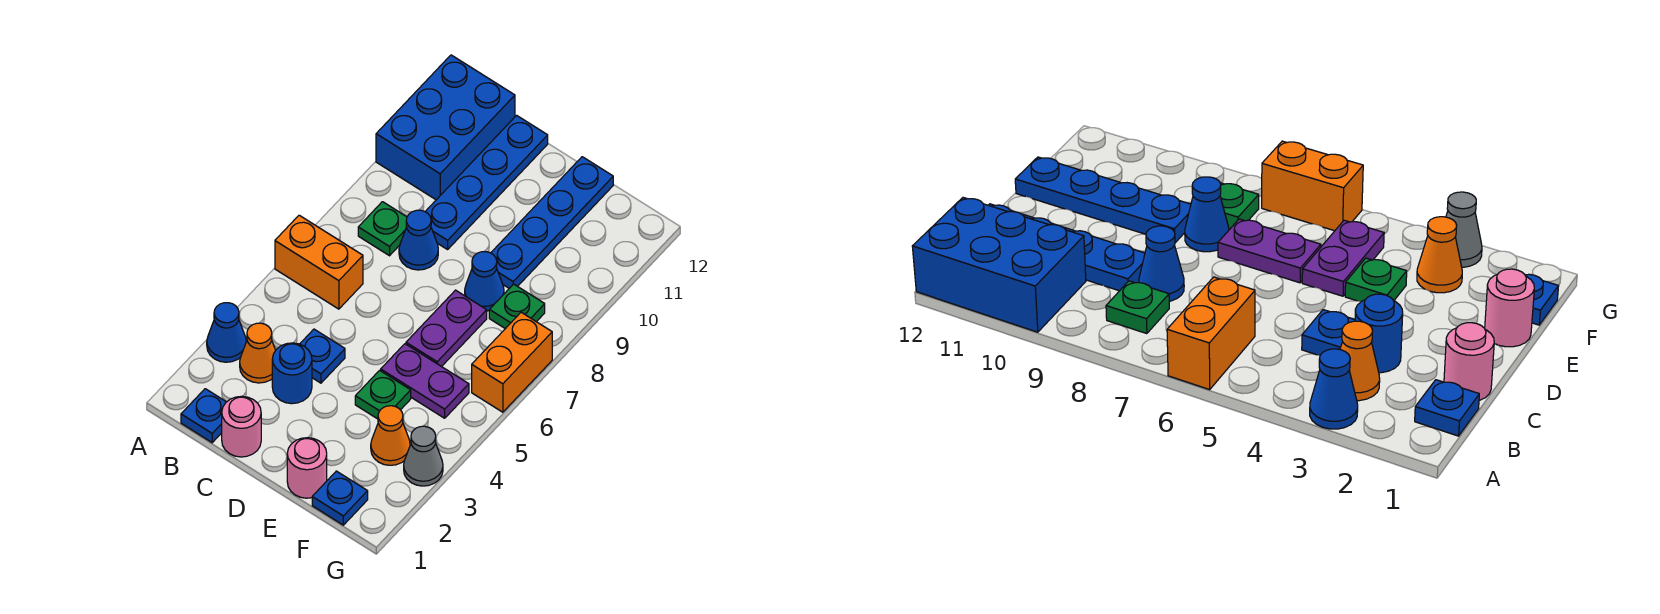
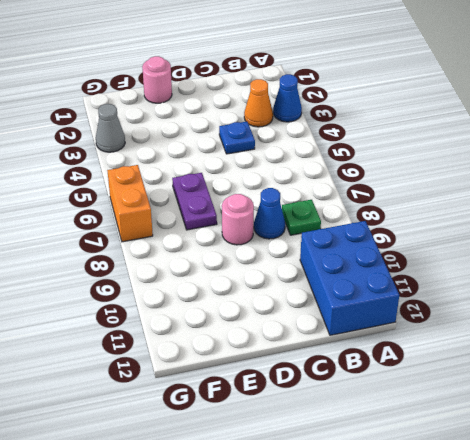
pink 1x1 round brick [222,194,254,245] -> pink 1x1 round brick moved to [222,396,261,457]
none -> orange 1x2 brick [275,215,363,309]
none -> blue 1x1 plate [181,389,226,443]
none -> blue 1x1 round brick [272,343,312,404]

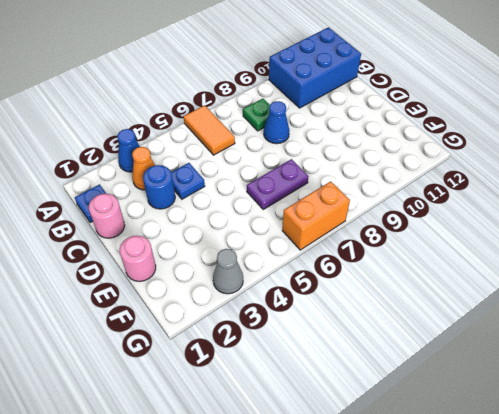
orange 1x2 tile [184,105,235,155] -> orange 1x2 brick [275,215,363,309]
none -> blue 1x4 plate [425,115,548,249]
none -> green 1x1 plate [355,370,411,419]
none -> purple 1x2 plate [381,344,469,418]

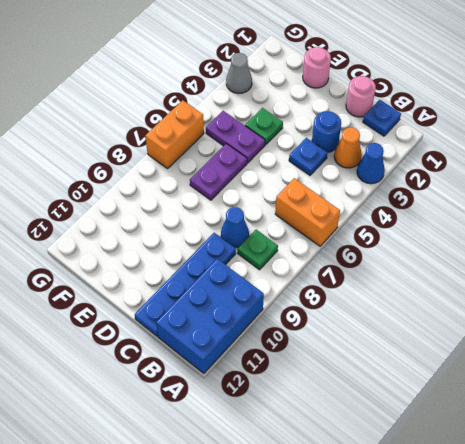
none -> blue 1x1 cone [465,252,504,311]
none -> blue 1x4 plate [491,157,613,288]
none -> blue 1x1 plate [312,471,368,525]

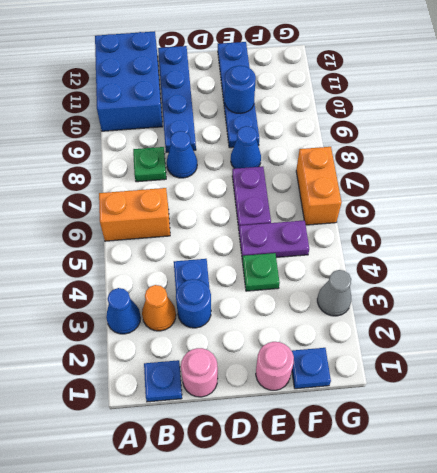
blue 1x1 round brick [225,66,256,113] -> none
none -> orange 1x1 cone [371,406,410,465]
none -> green 1x1 plate [489,284,545,329]

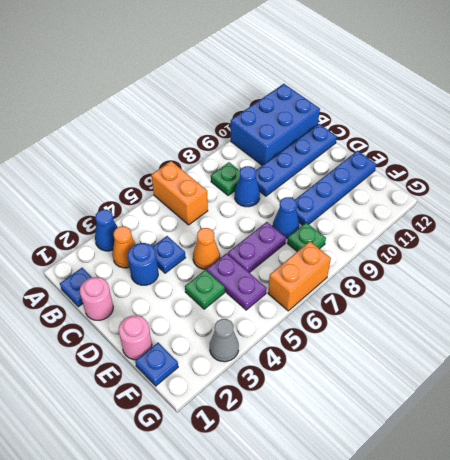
orange 1x1 cone [193,228,220,269] -> orange 1x1 cone moved to [371,406,410,465]

